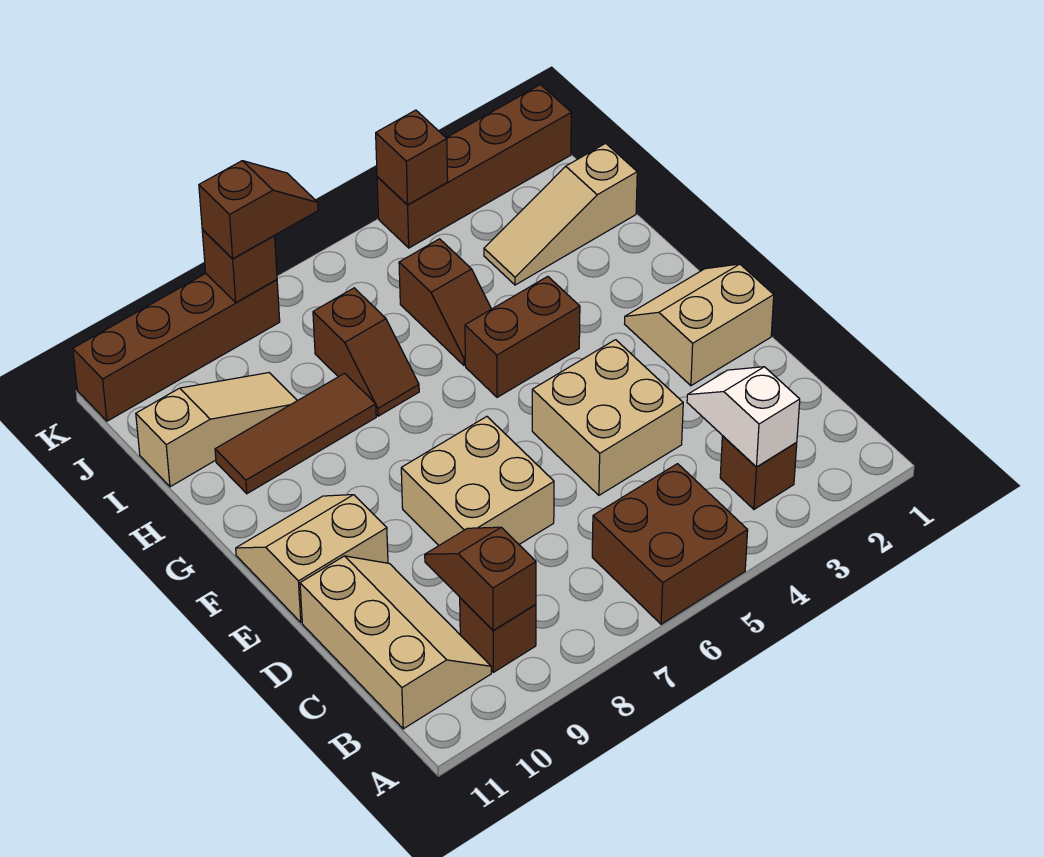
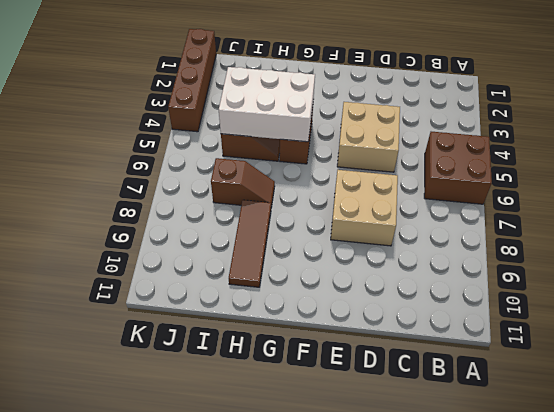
white 2x3 brick [219,67,315,142] -> none
none -> brown 1x1 brick [720,436,797,509]
none -> brown 1x1 brick [460,598,536,672]
none -> tan 2x3 slope [300,556,491,729]

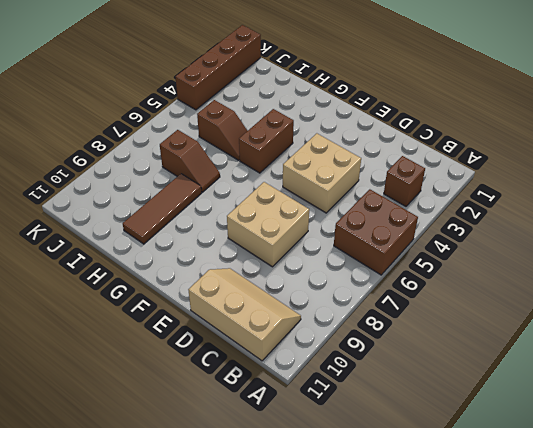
none -> brown 1x1 brick [460,598,536,672]
none -> tan 2x2 slope [625,264,774,386]
none -> tan 2x2 slope [236,495,388,622]

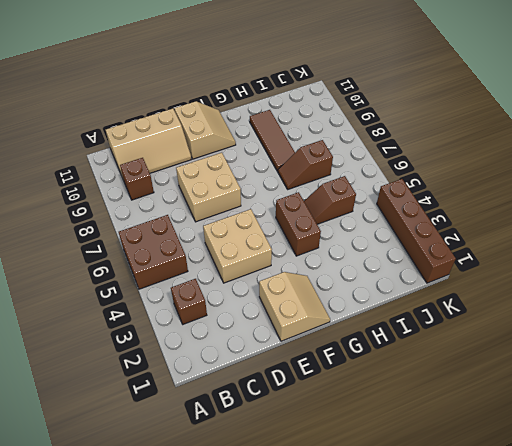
none -> tan 1x3 slope [484,143,637,285]
none -> tan 1x3 slope [136,373,297,487]
none -> brown 1x4 brick [73,274,280,421]

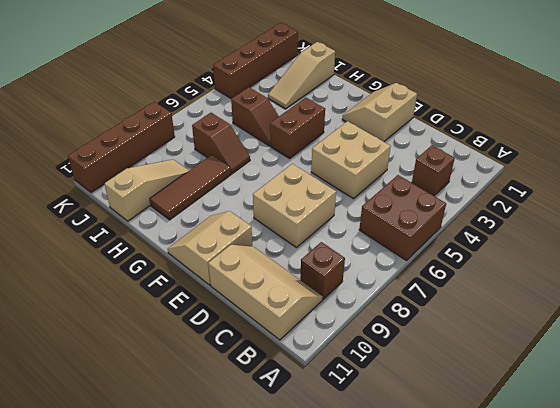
none -> white 1x2 slope [687,367,800,467]
none -> brown 1x2 slope [425,527,536,630]
none -> brown 1x1 brick [376,110,448,205]

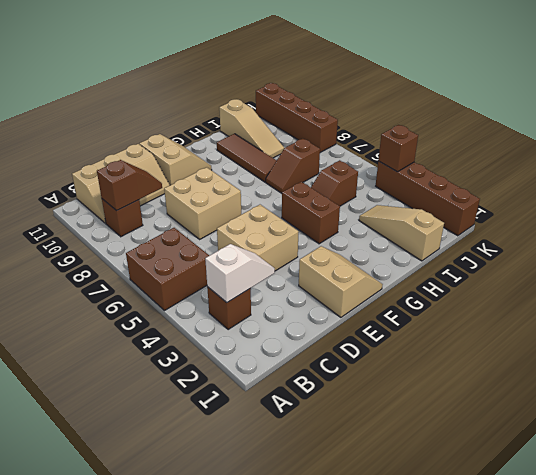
none -> brown 1x1 brick [202,230,277,302]
none -> brown 1x2 slope [199,161,318,259]

